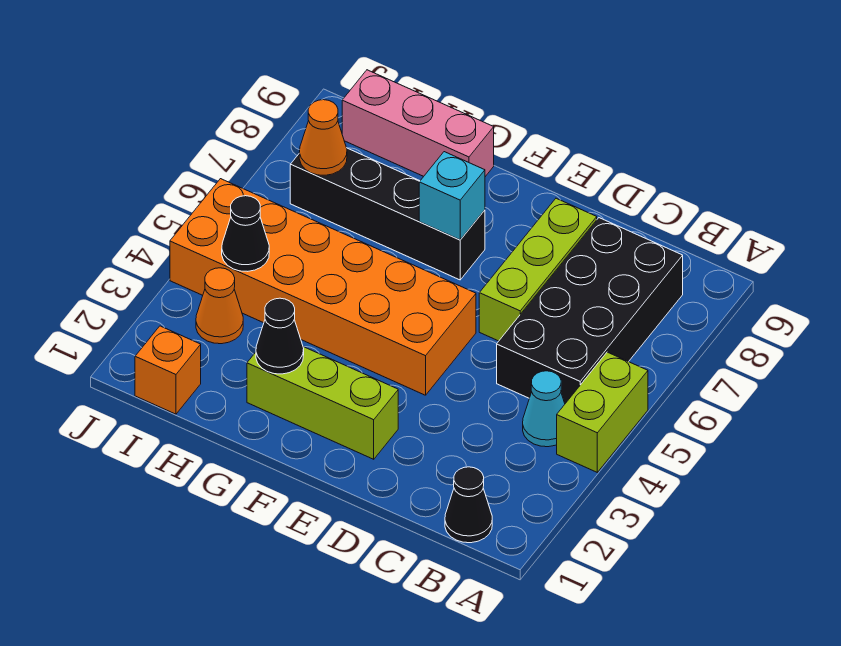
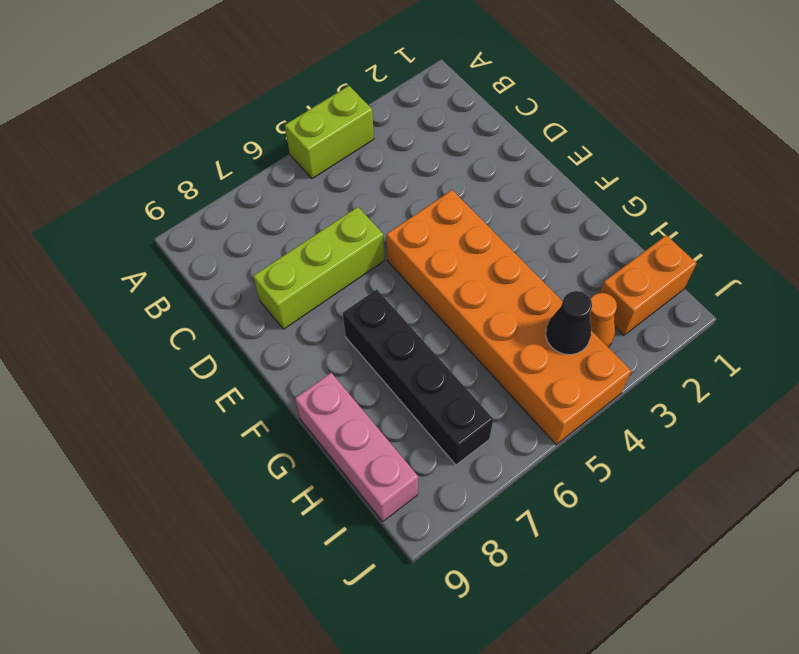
orange 1x2 brick [600,235,697,335] -> orange 1x1 brick [135,326,201,414]
none -> black 1x1 cone [445,467,492,543]
none -> cyan 1x1 cone [523,371,565,447]
none -> black 2x4 brick [497,218,683,403]

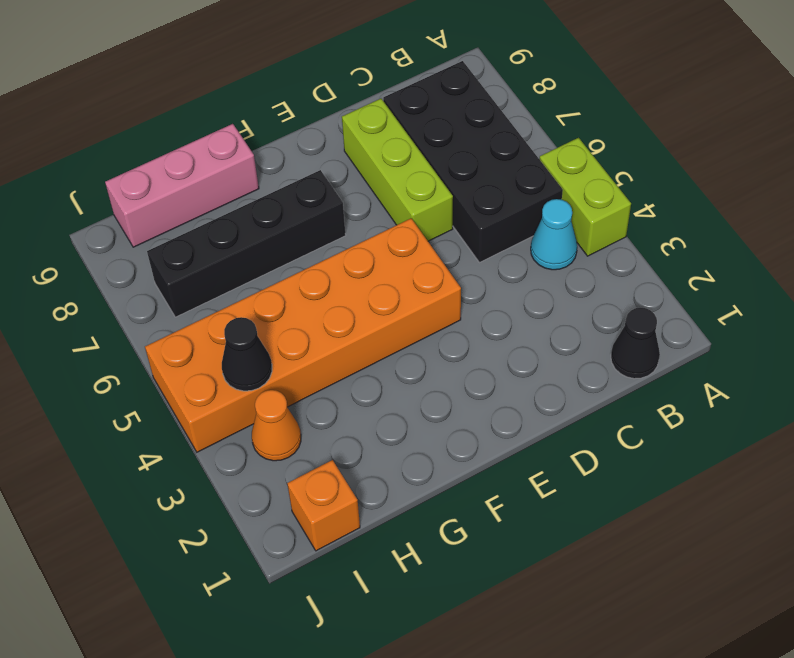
none -> lime 1x3 brick [247,347,398,459]
none -> cyan 1x1 brick [419,152,485,240]
none -> black 1x1 cone [256,298,304,374]

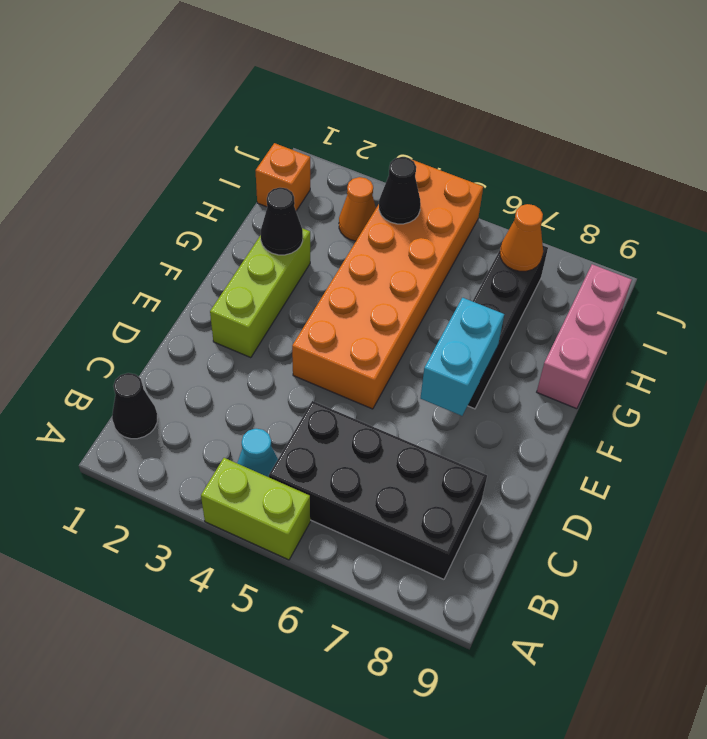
cyan 1x2 brick [421,298,504,416] -> cyan 1x1 brick [419,152,485,240]
none -> lime 1x3 brick [479,198,597,341]

